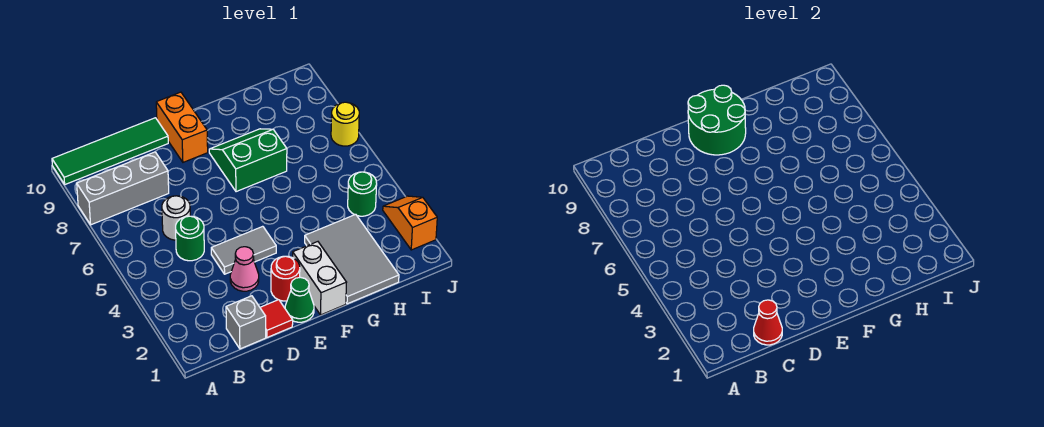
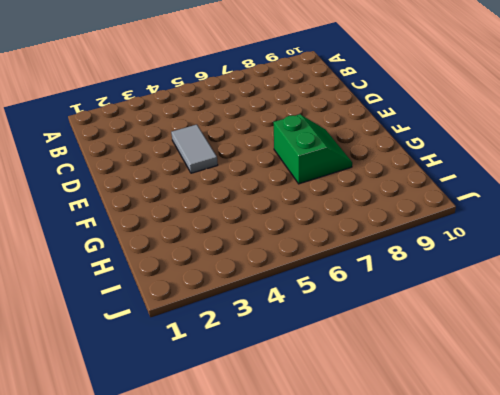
none -> grey 1x3 brick [77,152,169,225]
none -> green 1x4 tile [52,118,168,184]
none -> grey 1x1 brick [226,296,266,349]

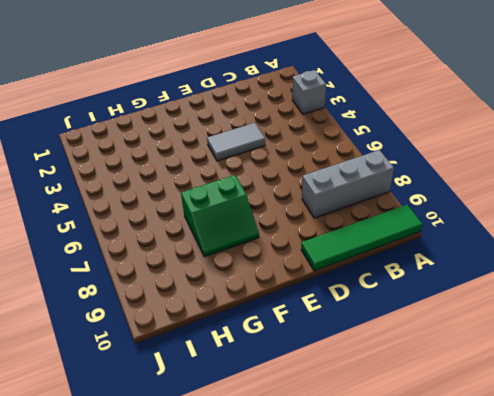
grey 1x1 brick [292,70,326,114] -> grey 1x1 brick moved to [226,296,266,349]
none -> green 1x1 round brick [176,216,204,261]
none -> white 1x1 round brick [162,196,190,240]
none -> red 1x1 tile [260,300,293,337]

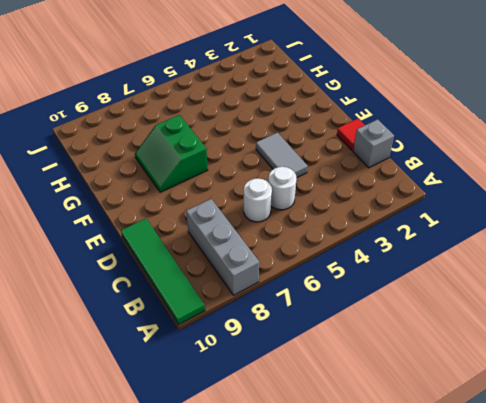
white 1x1 round brick [268,167,297,210] -> green 1x1 round brick [176,216,204,261]
none -> pink 1x1 cone [230,247,259,291]
none -> green 1x1 cone [285,277,314,322]
none -> red 1x1 round brick [271,256,300,301]

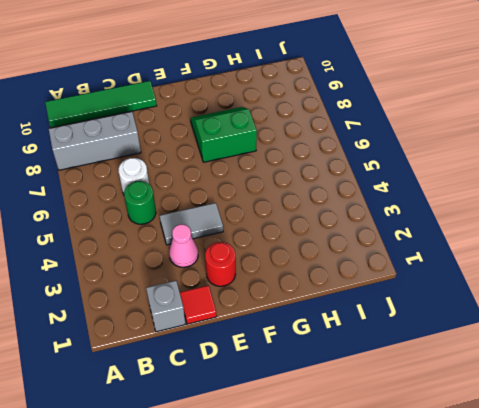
none -> green 1x1 cone [285,277,314,322]
none -> orange 1x2 brick [156,92,208,162]
none -> white 1x2 brick [293,242,347,315]

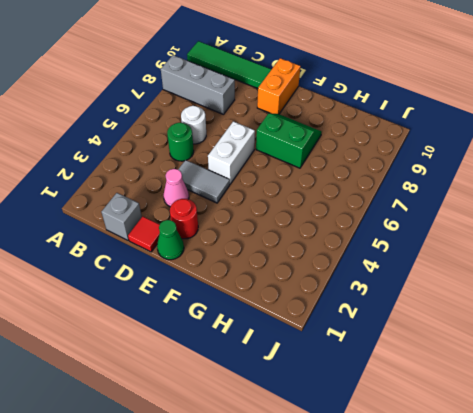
white 1x2 brick [208,121,255,184] -> white 1x2 brick moved to [293,242,347,315]
none -> grey 2x3 tile [305,214,399,304]
none -> green 1x1 round brick [348,172,377,216]
none -> orange 1x2 slope [383,196,437,250]

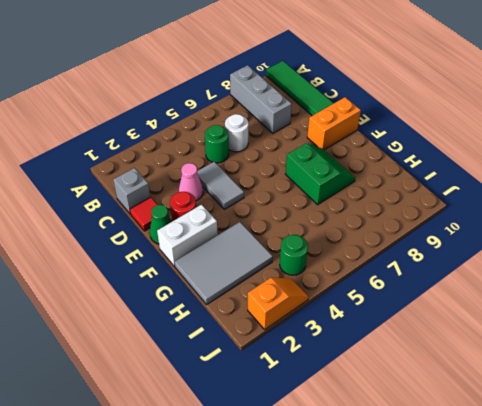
none -> yellow 1x1 round brick [331,102,359,146]
none -> red 1x1 cone [754,300,782,345]
none -> green 2x2 round brick [688,85,746,155]

